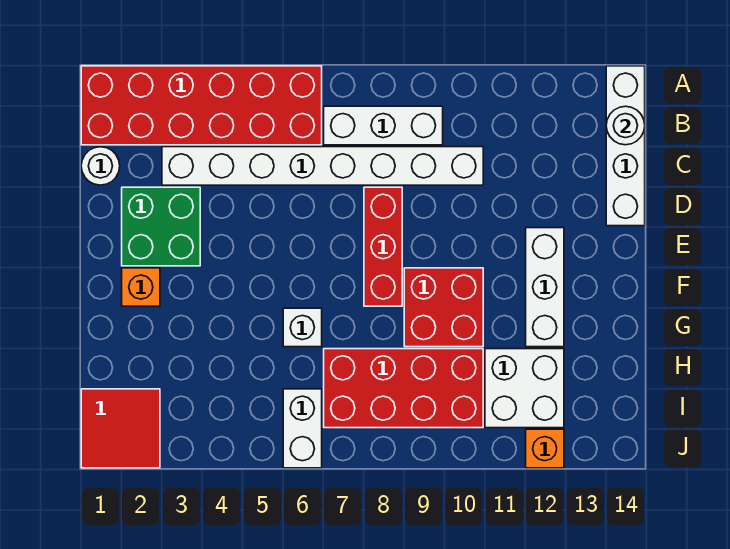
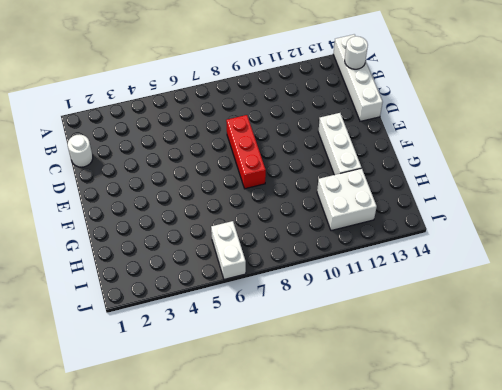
none -> red 2x6 brick [81,66,322,145]
none -> white 1x3 brick [324,106,443,145]
none -> white 1x8 brick [162,147,483,185]

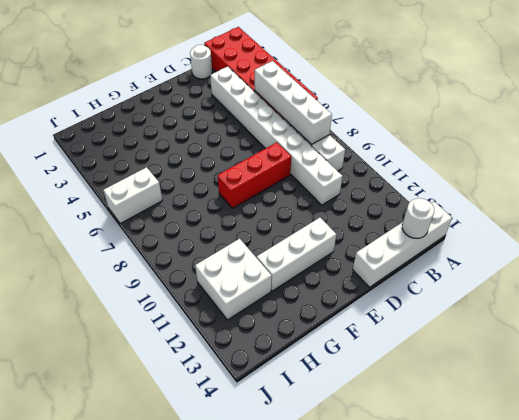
white 1x4 brick [255,61,332,145] -> none
none -> green 2x2 brick [122,187,200,266]
none -> orange 1x1 brick [122,268,160,306]
none -> red 2x2 brick [404,268,483,347]

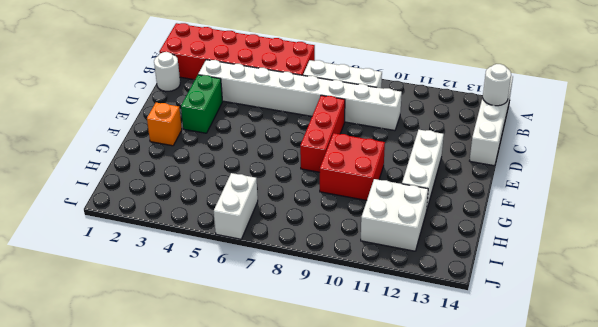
green 1x2 brick [181,75,223,133] -> green 2x2 brick [122,187,200,266]
none -> white 1x1 brick [283,308,322,347]
none -> red 2x4 brick [324,349,483,428]
none -> red 2x2 tile [81,389,160,468]

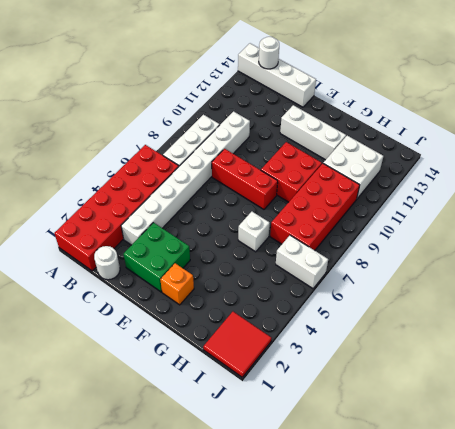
none -> orange 1x1 brick [526,429,564,468]

